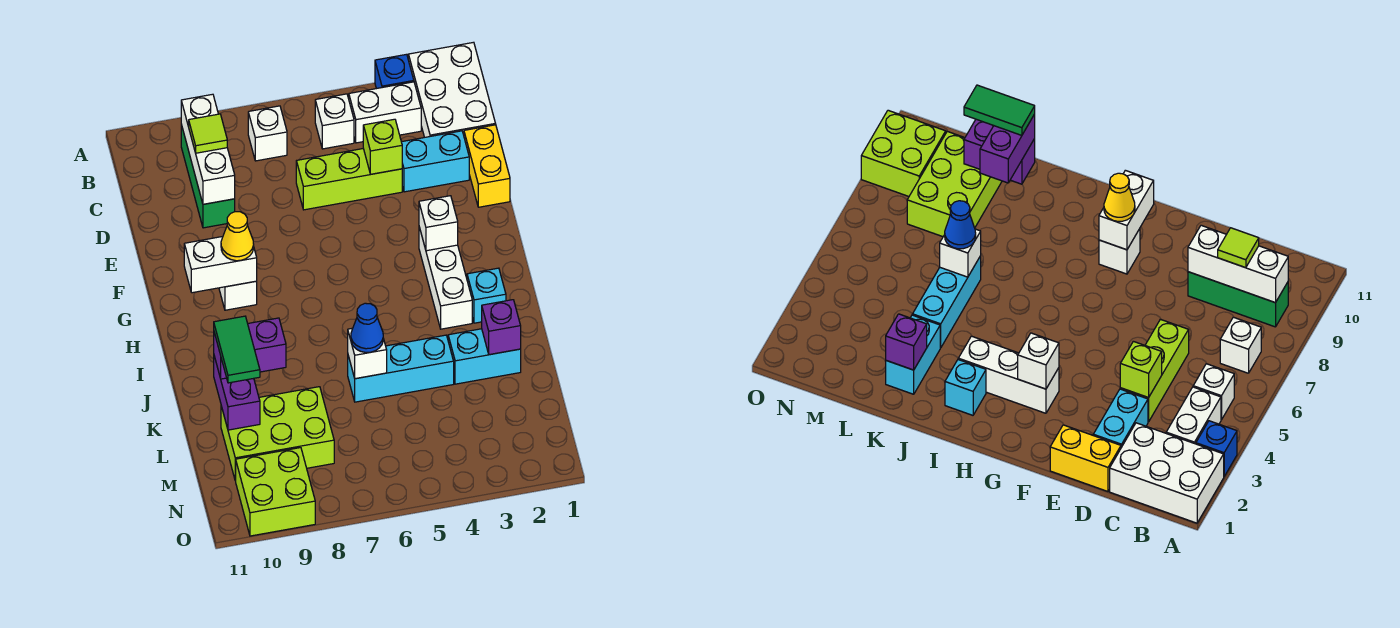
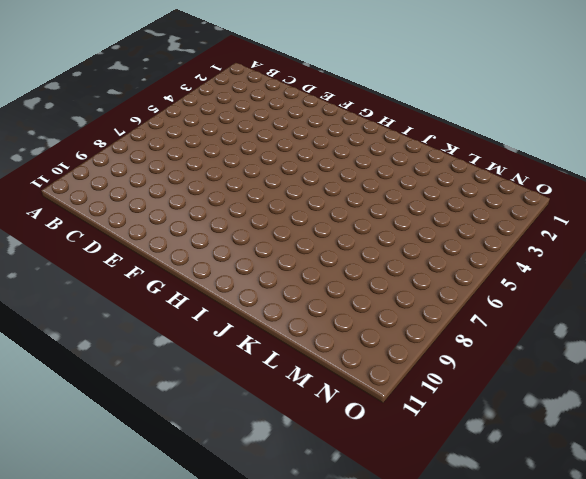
none -> white 2x3 brick [408,42,496,137]
none -> blue 1x1 brick [375,54,414,89]
none -> white 1x2 brick [349,82,421,143]

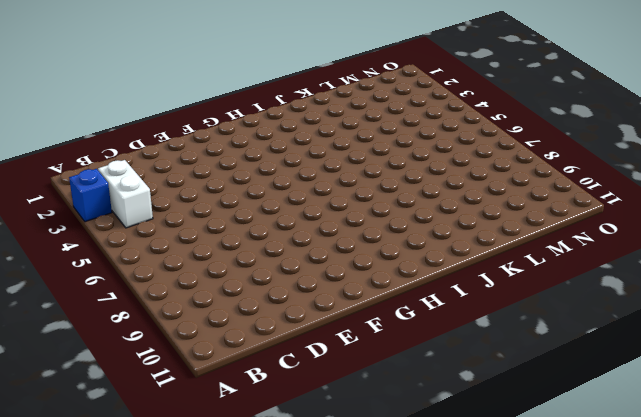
none -> white 2x3 brick [408,42,496,137]
none -> white 1x1 brick [315,94,354,149]
none -> white 1x1 brick [248,106,287,161]

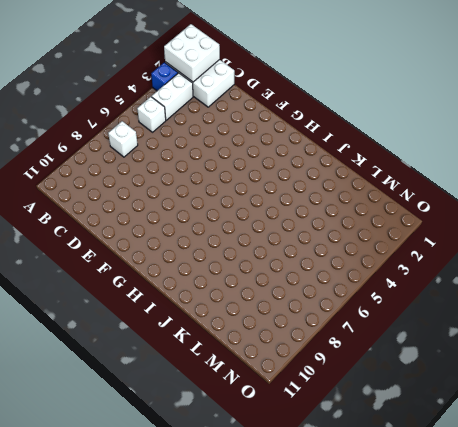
white 2x2 brick [164,24,220,82] -> none
none -> green 1x3 brick [181,125,235,228]
none -> yellow 1x2 brick [464,125,510,207]
none -> cyan 1x2 brick [402,131,469,192]

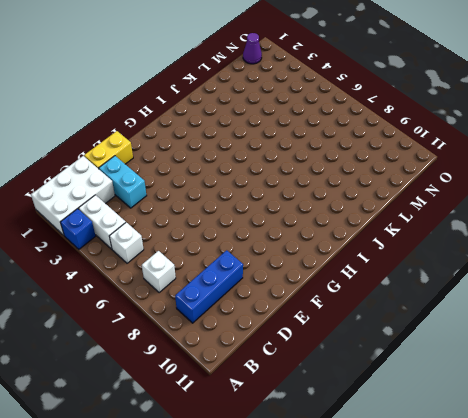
blue 1x3 brick [175,250,243,323] -> green 1x3 brick [181,125,235,228]
purple 1x1 cone [243,33,262,64] -> none
none -> lime 1x3 brick [296,149,402,210]
none -> white 1x3 brick [419,227,472,329]
none -> white 1x1 brick [219,281,257,310]

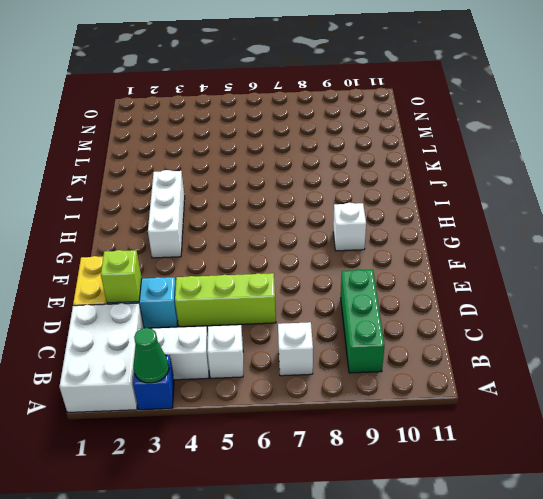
green 1x1 cone [133,328,169,383] -> none
lime 1x1 brick [101,250,142,303] -> lime 1x1 brick moved to [363,119,402,174]
none -> cyan 1x1 brick [467,268,506,323]
none -> cyan 1x2 brick [448,329,521,384]
none -> cyan 1x3 brick [348,335,454,402]

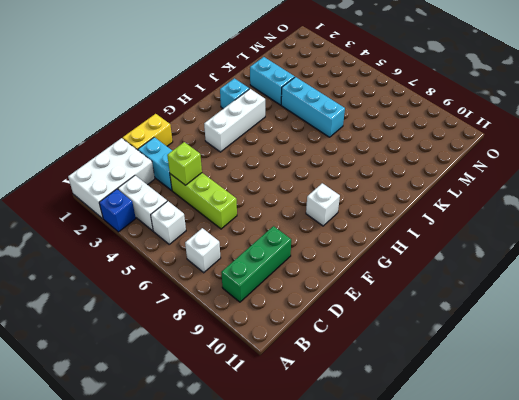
none -> lime 2x3 brick [221,387,334,481]
none -> lime 2x2 brick [236,448,315,536]
none -> white 1x3 brick [181,94,235,204]

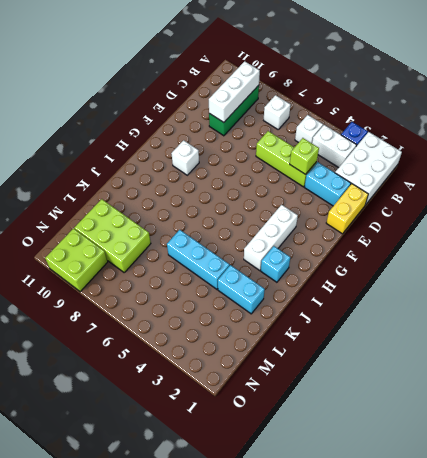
none -> white 1x1 brick [419,196,458,251]
none -> white 1x2 brick [184,237,257,293]
none -> purple 1x1 brick [482,300,521,355]

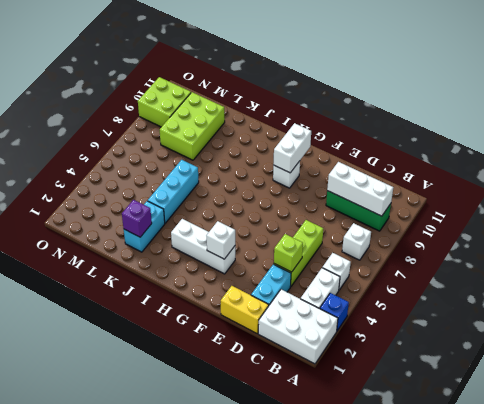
none -> cyan 1x1 brick [467,268,506,323]
none -> white 1x1 brick [348,328,387,379]
none -> purple 1x2 brick [214,356,260,430]

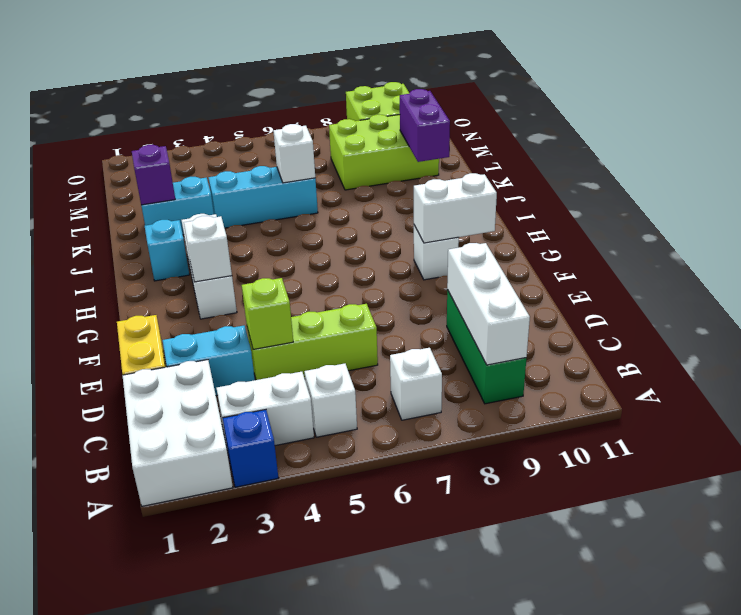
none -> lime 1x1 tile [189,114,227,153]
none -> yellow 1x1 cone [221,212,254,261]
none -> blue 1x1 cone [351,303,383,352]

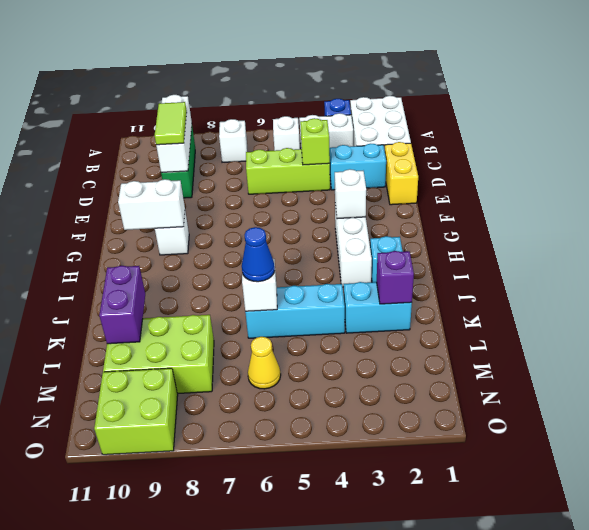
lime 1x2 tile [155,102,187,145] -> lime 1x1 tile [189,114,227,153]
yellow 1x1 cone [248,337,281,389] -> yellow 1x1 cone moved to [221,212,254,261]
none -> purple 1x2 brick [214,318,286,379]
none -> green 1x2 tile [214,316,260,383]

